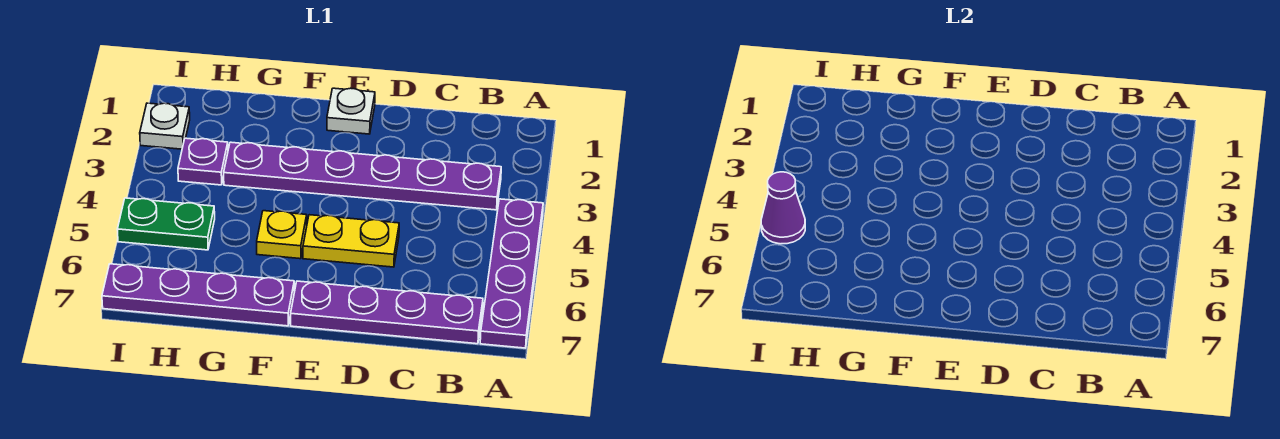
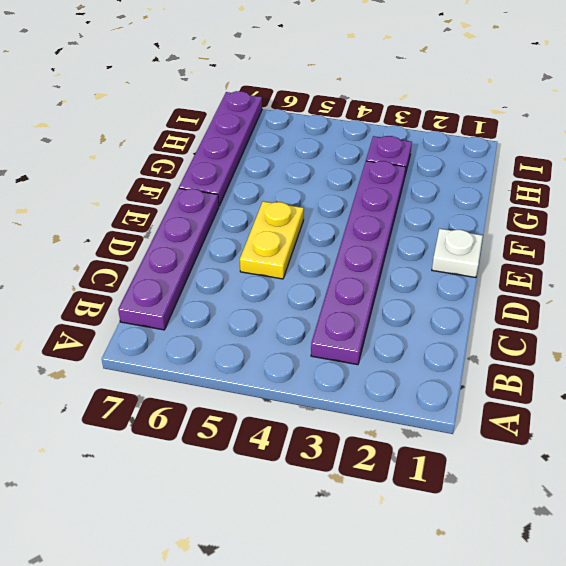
none -> purple 1x4 plate [480,199,543,348]
none -> yellow 1x1 plate [257,211,307,259]

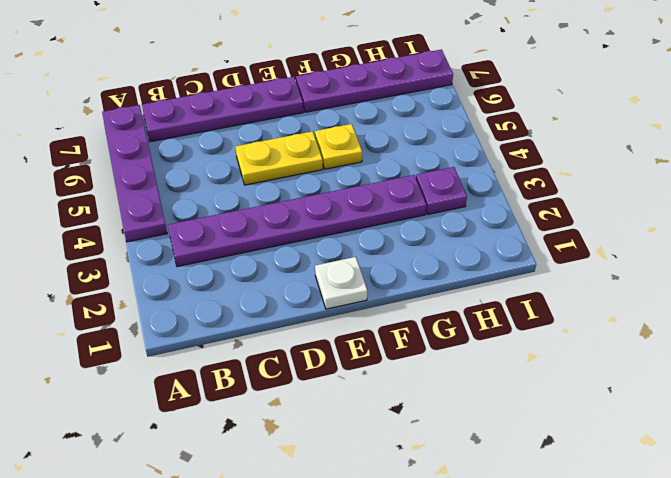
none -> green 1x2 plate [117,198,215,250]
none -> white 1x1 plate [140,103,190,149]

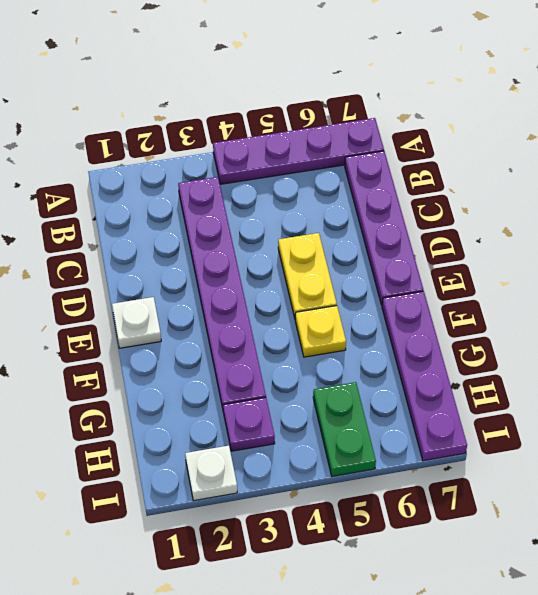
none -> purple 1x1 cone [761,172,805,244]

